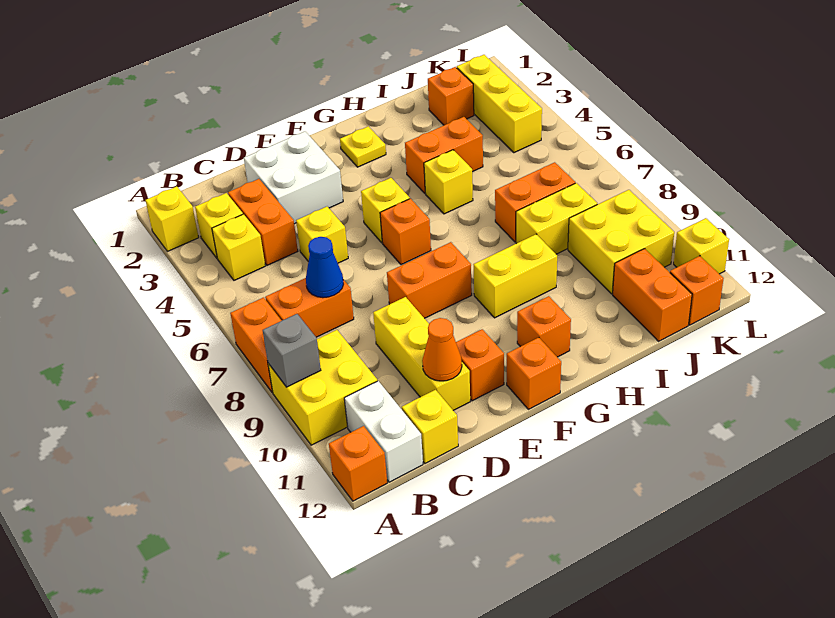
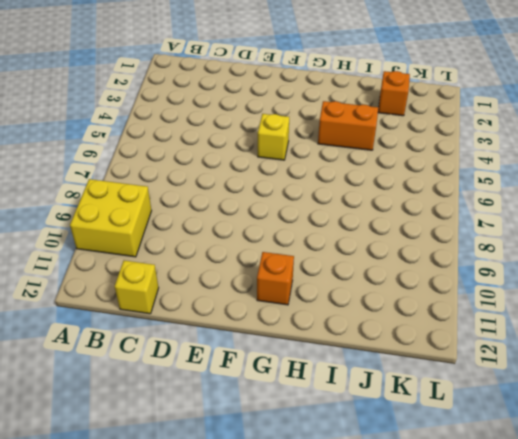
none -> yellow 1x1 brick [146,186,199,251]
none -> orange 1x2 brick [230,298,282,393]
none -> orange 1x1 brick [329,426,387,501]
none -> yellow 1x1 brick [195,193,243,258]

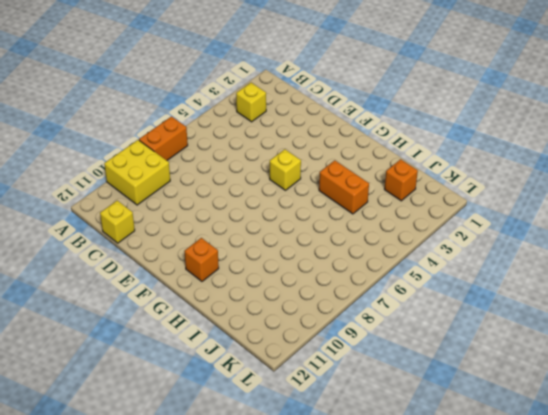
none -> yellow 1x1 brick [146,186,199,251]
none -> orange 1x1 brick [329,426,387,501]
none -> yellow 1x1 brick [212,214,265,280]
none -> orange 1x2 brick [265,278,354,337]

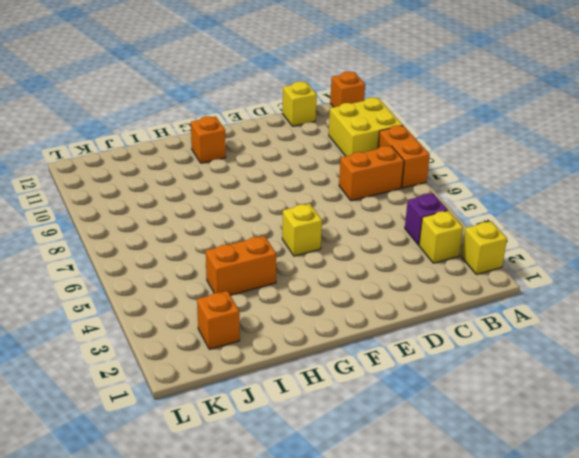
purple 1x1 brick [405,194,448,245] -> yellow 1x1 brick [212,214,265,280]
none -> white 1x2 brick [344,381,423,482]
none -> orange 1x2 brick [228,179,298,265]
none -> white 2x2 brick [244,132,343,224]
none -> yellow 1x1 brick [296,207,348,263]

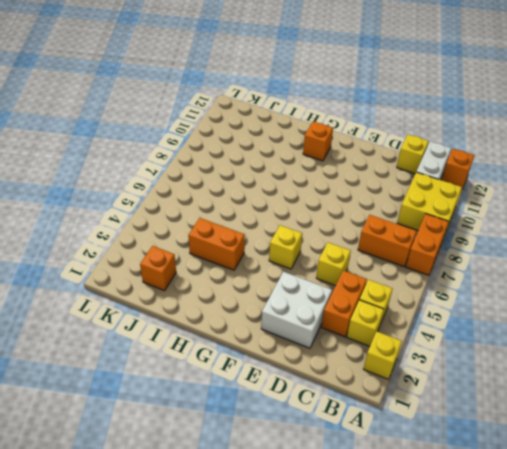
none -> yellow 1x3 brick [373,297,470,410]
none -> orange 1x2 brick [387,242,472,318]
none -> orange 1x1 brick [456,329,504,401]
none -> orange 1x1 brick [380,199,431,265]

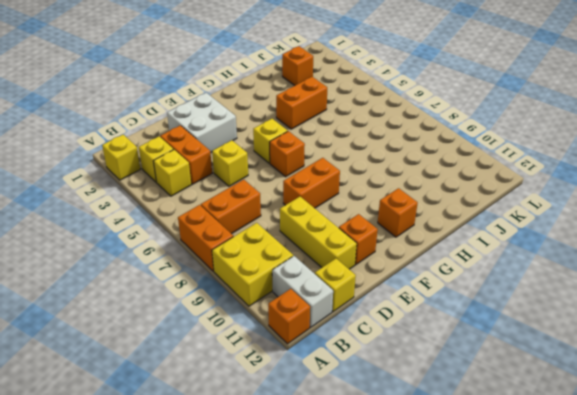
none -> orange 1x1 brick [507,337,561,409]
none -> yellow 1x1 plate [340,126,386,167]
none -> yellow 1x2 brick [474,234,557,318]
none -> yellow 1x1 brick [424,150,473,214]

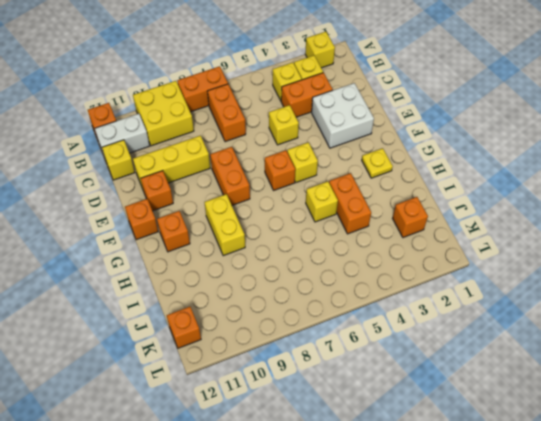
none -> orange 1x2 brick [495,162,575,242]
none -> yellow 1x2 brick [516,183,597,254]
none -> yellow 2x2 brick [568,190,674,294]
none -> orange 1x2 brick [613,249,692,341]

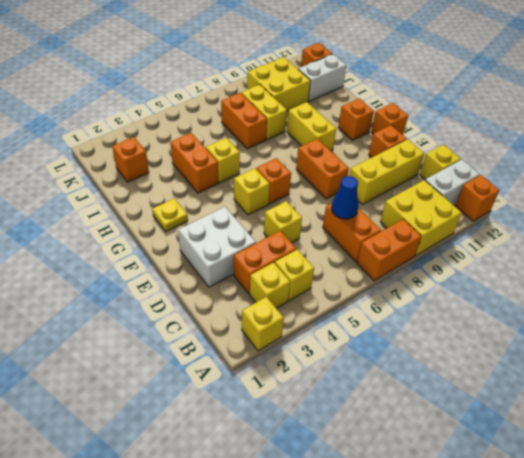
white 1x2 brick [298,54,346,101] -> orange 1x2 brick [613,249,692,341]
none -> yellow 1x3 brick [457,55,542,153]
none -> yellow 1x1 brick [674,218,729,274]
none -> grey 1x1 brick [263,314,321,387]
none -> orange 1x1 cone [422,318,462,381]

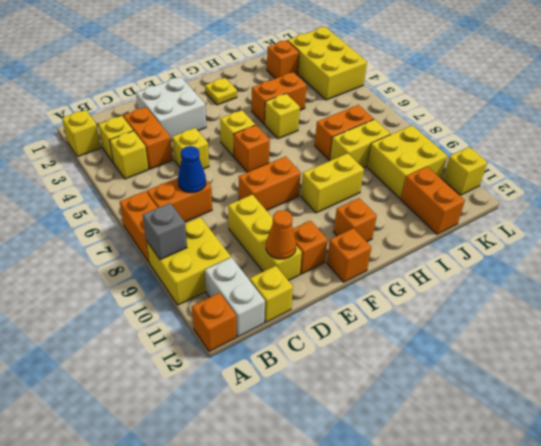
yellow 2x3 brick [287,27,367,100] -> yellow 1x3 brick [457,55,542,153]
none -> orange 1x1 brick [670,256,724,325]

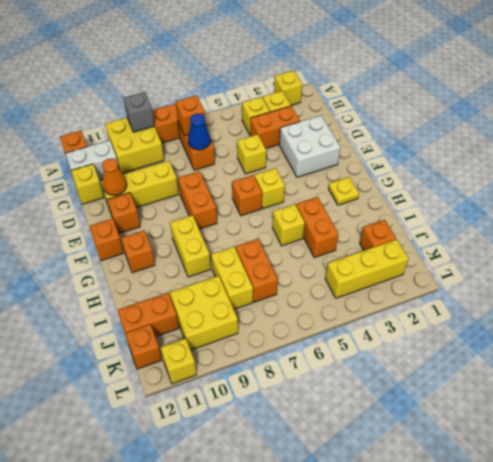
orange 1x1 brick [176,95,205,136] -> none

